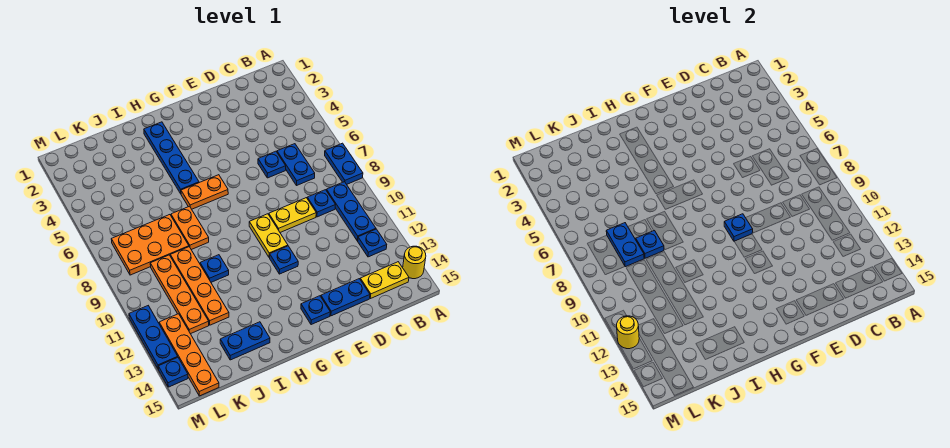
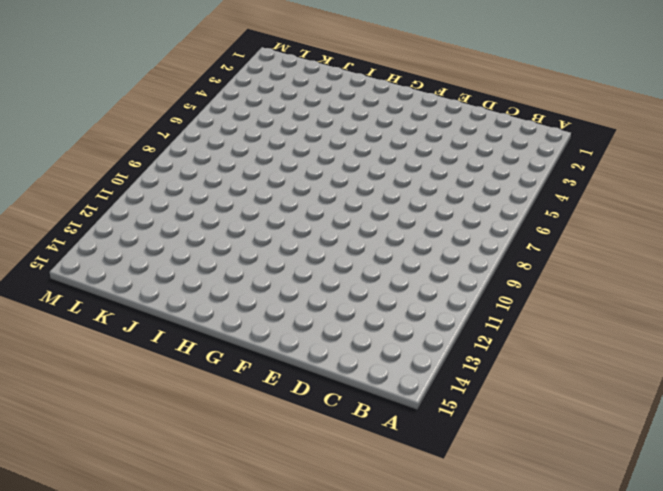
none -> blue 1x2 plate [325,143,363,184]
none -> yellow 1x1 round brick [403,246,426,279]
none -> blue 1x3 plate [326,182,376,241]

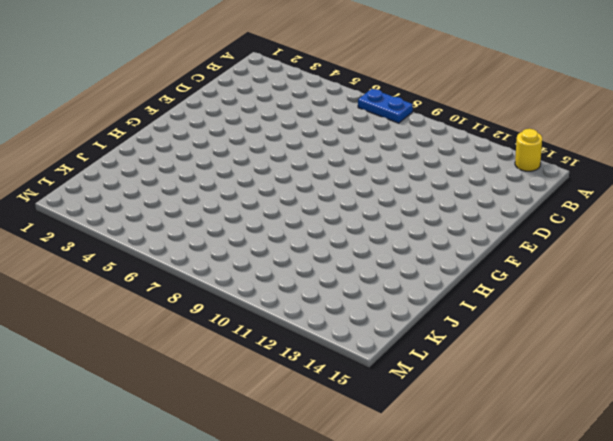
none -> blue 1x3 plate [326,182,376,241]
none -> blue 1x1 plate [358,229,387,257]
none -> yellow 1x2 plate [360,262,409,299]

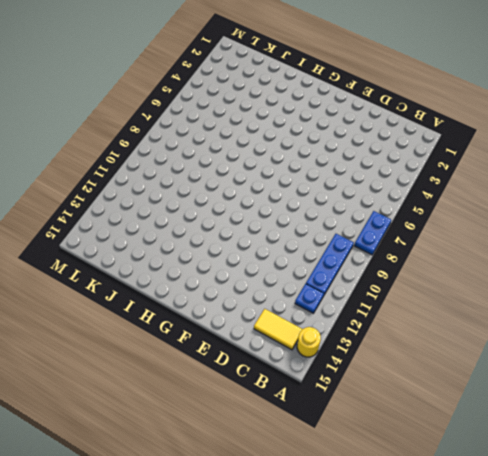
yellow 1x2 tile [254,309,302,350] -> yellow 1x2 plate [360,262,409,299]
none -> blue 1x2 plate [277,144,315,186]
none -> blue 1x1 plate [307,190,335,217]
none -> blue 1x1 plate [258,151,286,178]

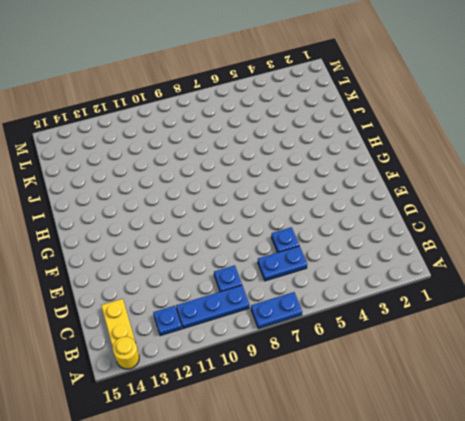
none -> yellow 1x2 plate [269,198,316,232]
none -> blue 1x2 plate [321,279,370,316]
none -> yellow 1x2 plate [249,214,288,258]

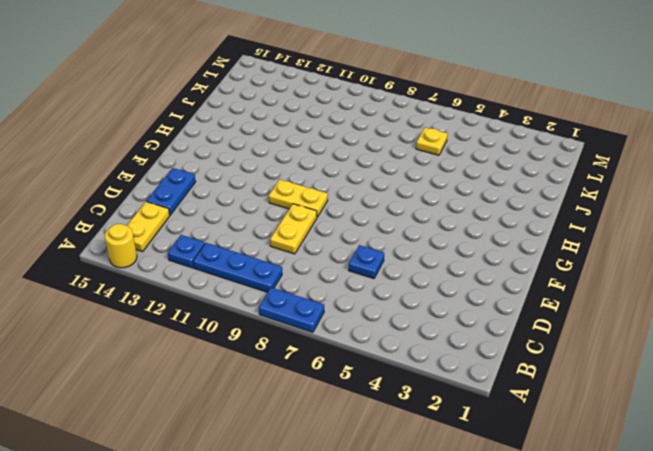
yellow 1x1 plate [416,127,448,155] -> none
none -> blue 1x2 plate [277,144,315,186]
none -> blue 1x1 plate [307,190,335,217]
none -> blue 1x1 plate [270,246,298,274]

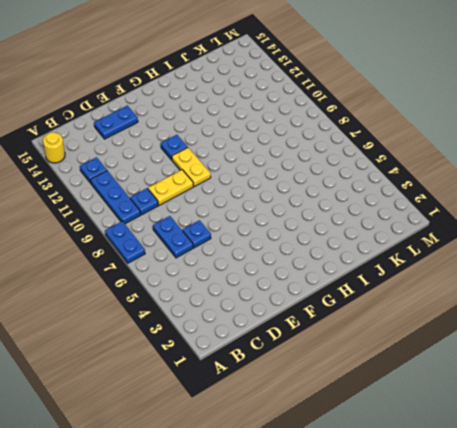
none -> yellow 1x2 plate [360,262,409,299]
none -> blue 1x1 plate [301,296,330,325]
none -> orange 1x2 plate [181,175,228,209]

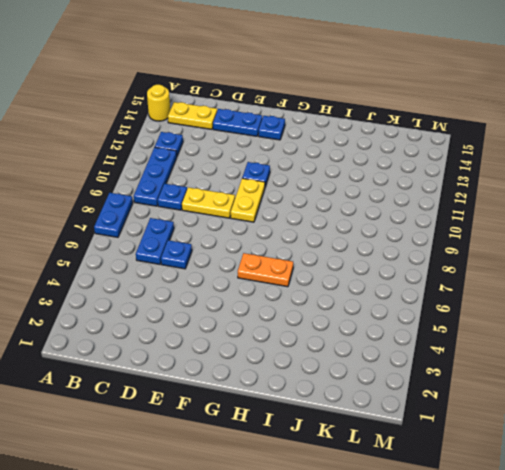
none -> blue 1x4 plate [144,122,199,194]
none -> orange 1x2 plate [171,206,209,250]
none -> blue 1x1 plate [200,255,229,282]

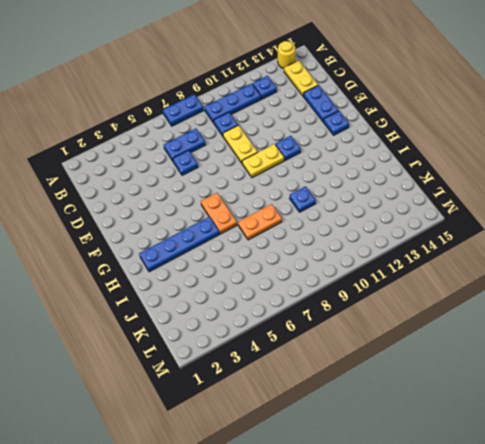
none -> blue 1x2 plate [220,322,270,360]
none -> orange 2x3 plate [111,215,189,275]
none -> orange 1x4 plate [170,247,229,325]

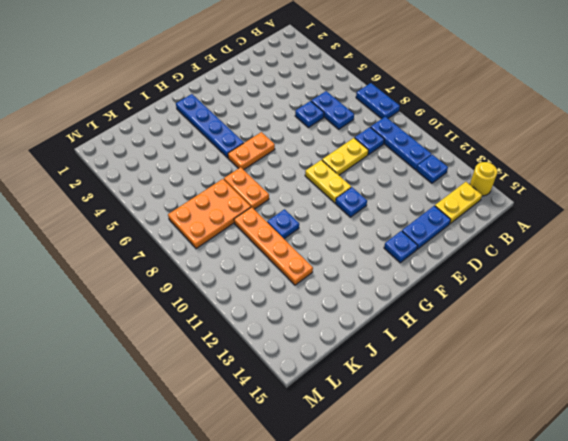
none -> blue 1x2 plate [220,322,270,360]
none -> orange 1x4 plate [150,255,209,334]
none -> orange 1x4 plate [159,314,219,396]

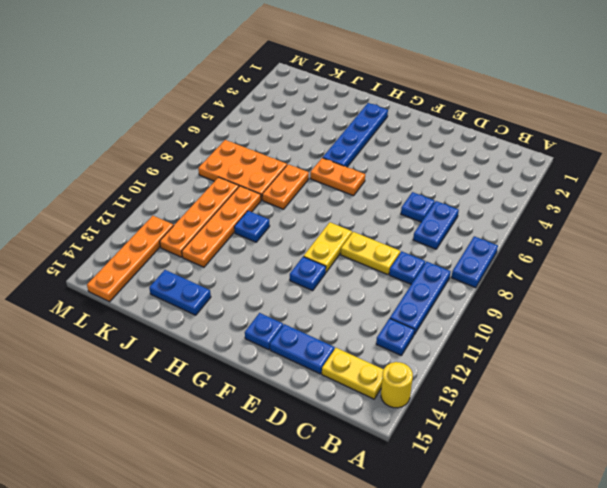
none -> blue 1x3 plate [129,306,178,369]
none -> blue 1x1 plate [158,358,188,387]
none -> blue 1x1 plate [724,214,753,241]

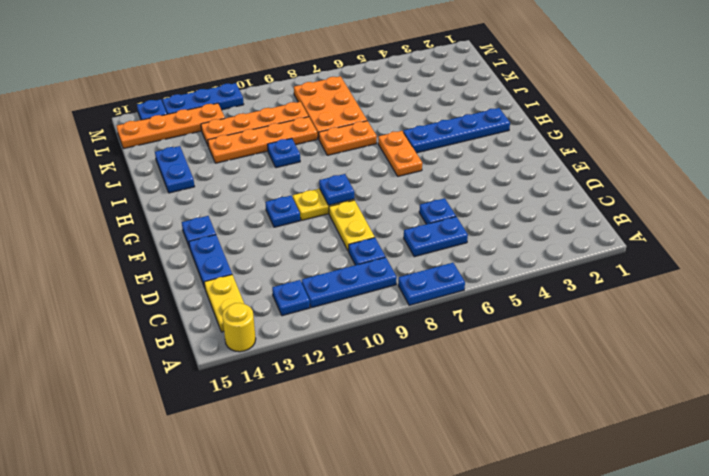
none -> blue 1x1 plate [636,231,664,258]
none -> blue 1x2 plate [606,223,644,267]
none -> yellow 1x1 round brick [617,316,639,349]

